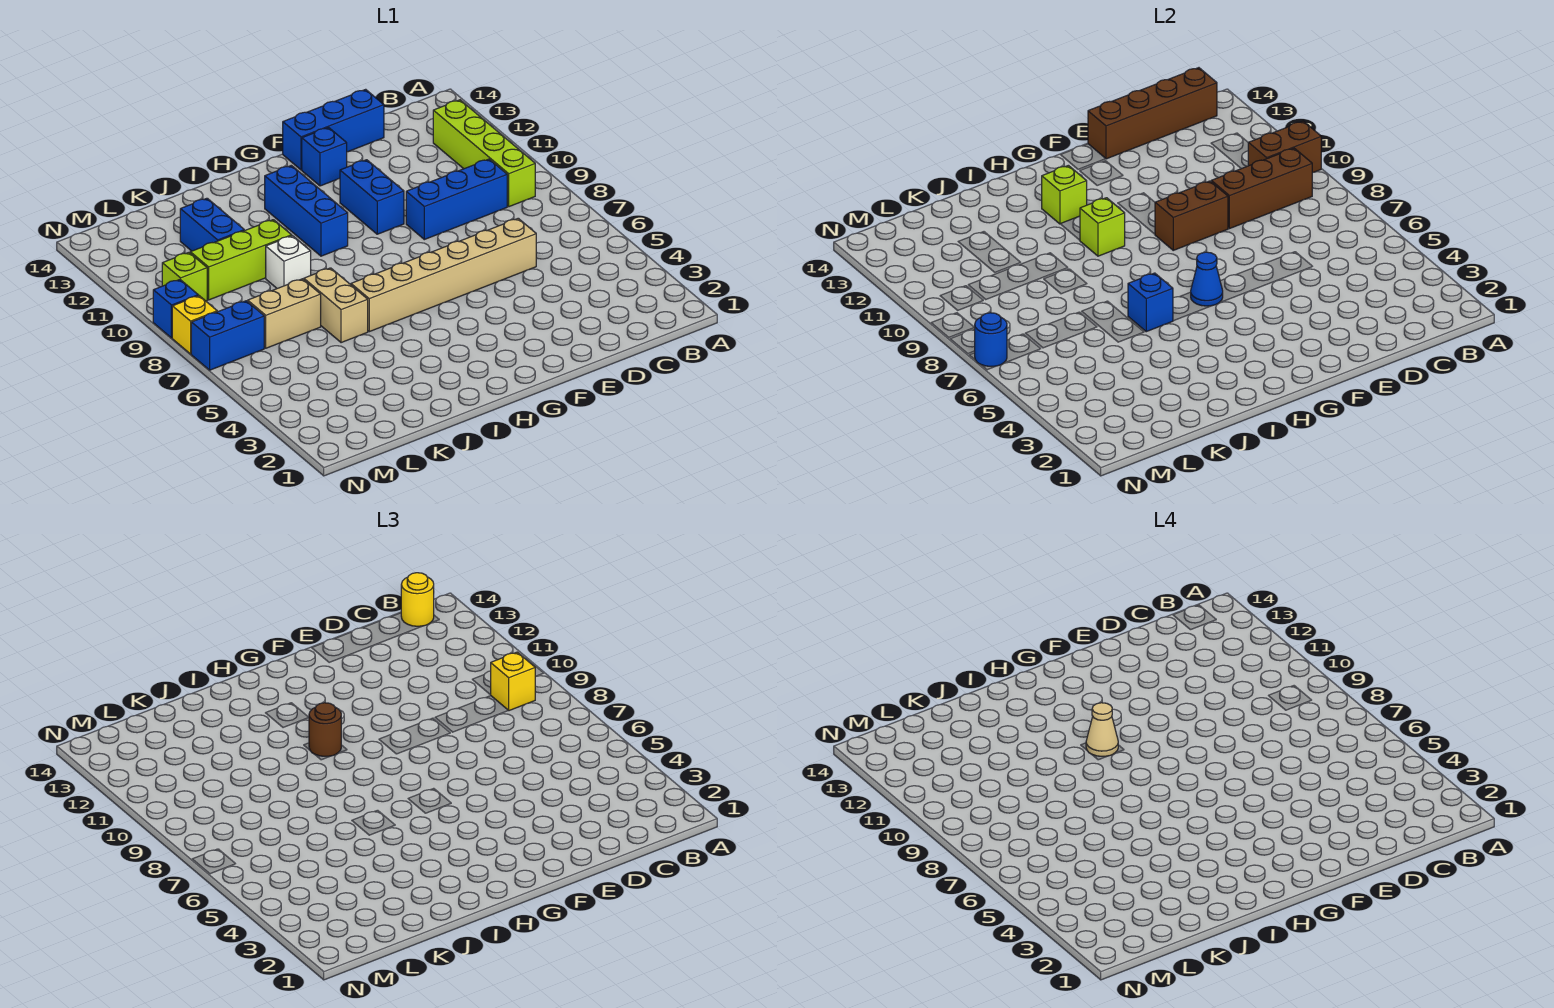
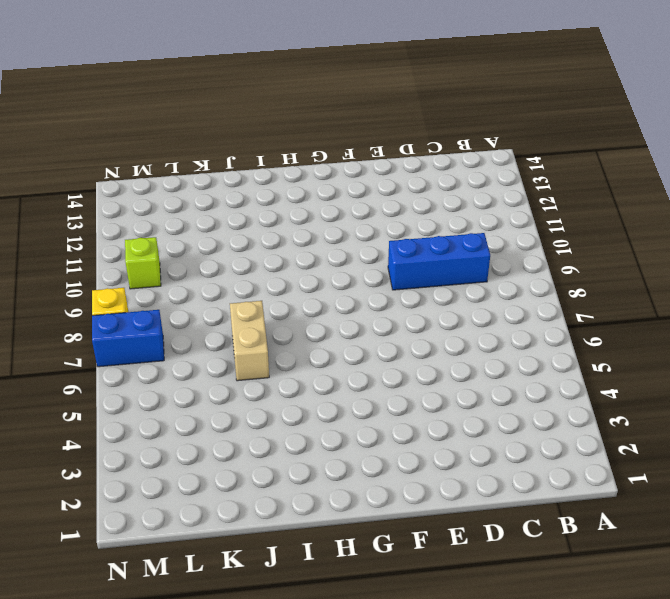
none -> lime 1x4 brick [433,100,535,207]
none -> tan 1x6 brick [351,218,536,332]
none -> blue 1x3 brick [283,89,384,170]

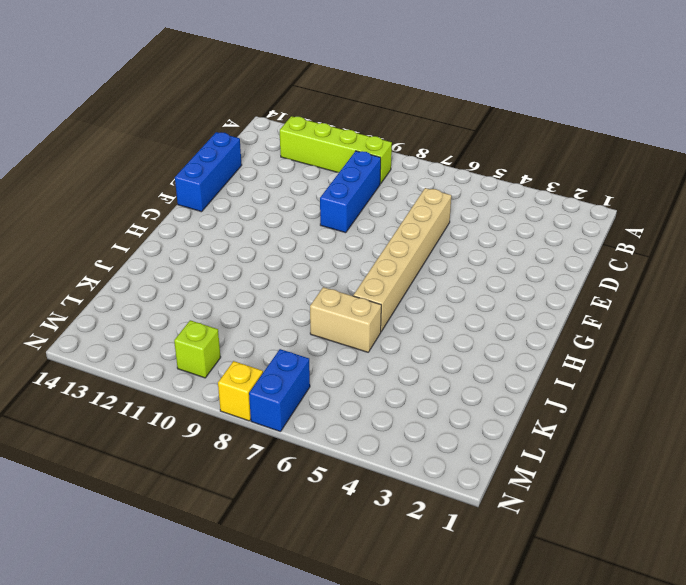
none -> blue 1x2 brick [340,160,404,234]
none -> blue 1x1 brick [302,128,347,186]
none -> blue 1x3 brick [265,165,348,256]

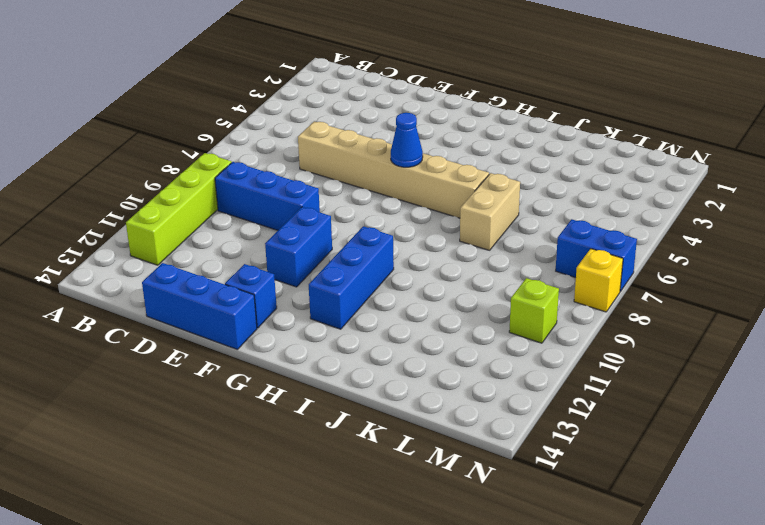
none -> white 1x1 brick [266,236,311,288]
none -> lime 1x3 brick [190,220,292,300]
none -> tan 1x2 brick [248,279,321,348]

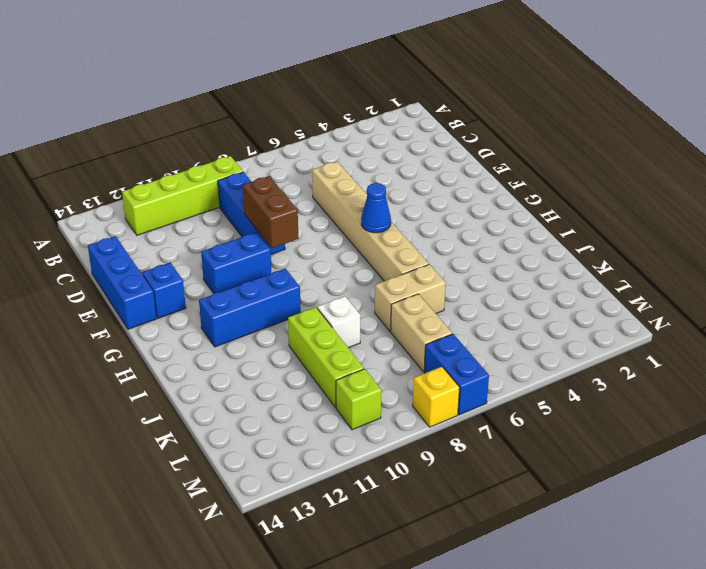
none -> blue 1x2 brick [180,198,244,251]
none -> blue 1x1 brick [153,280,198,338]
none -> brown 1x2 brick [1248,121,1321,173]

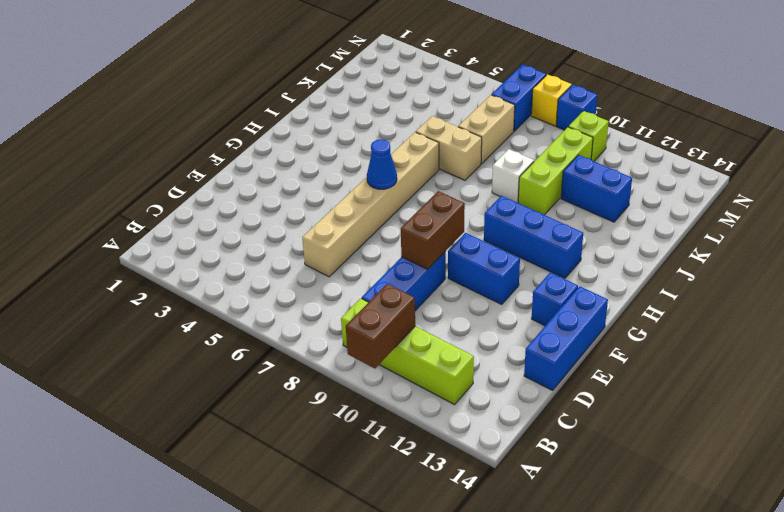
none -> brown 1x3 brick [1211,148,1312,229]
none -> brown 1x4 brick [1088,68,1217,159]
none -> lime 1x1 brick [1080,198,1125,256]

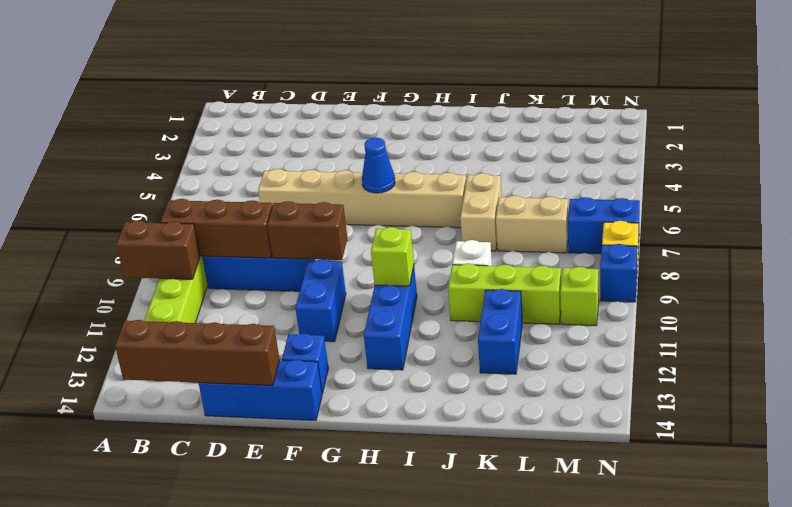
none -> lime 1x1 brick [1042,165,1087,224]
none -> blue 1x1 brick [1128,273,1173,332]
none -> blue 1x1 round brick [975,313,1007,366]

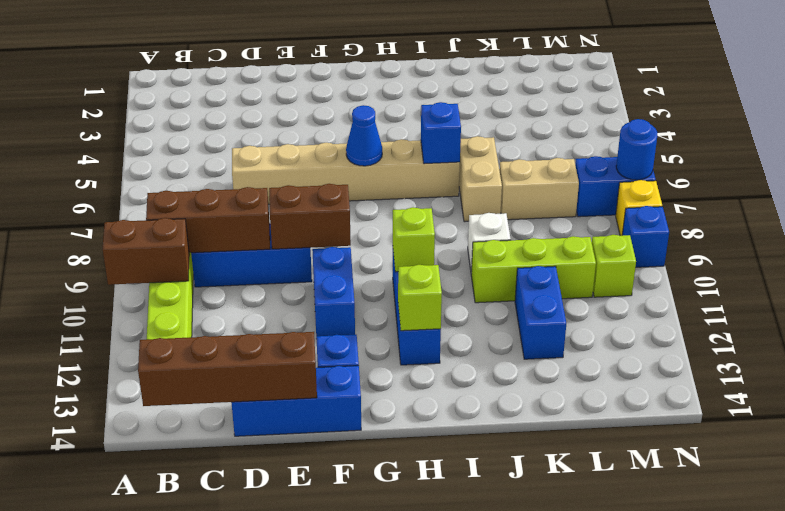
none -> yellow 1x1 brick [491,652,536,711]
none -> yellow 1x1 round brick [401,573,434,626]
none -> brown 1x1 round brick [309,703,341,756]

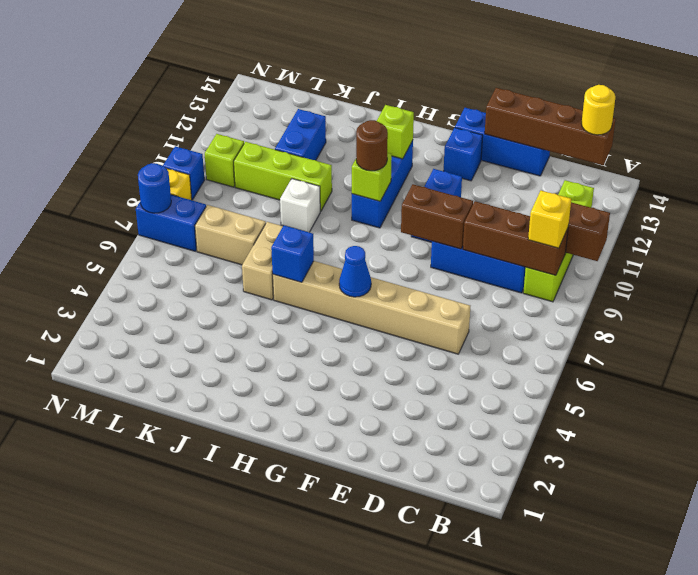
none -> tan 1x1 cone [1086,703,1118,756]

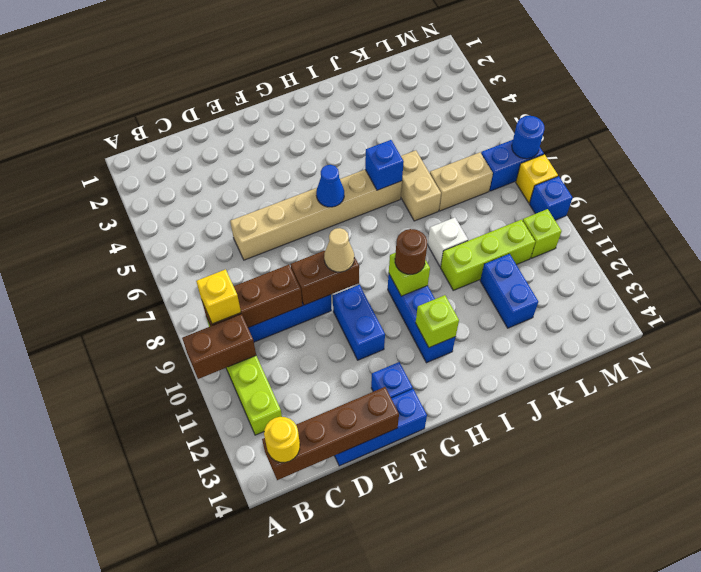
tan 1x1 cone [324,228,354,272] -> tan 1x1 cone moved to [1086,703,1118,756]

